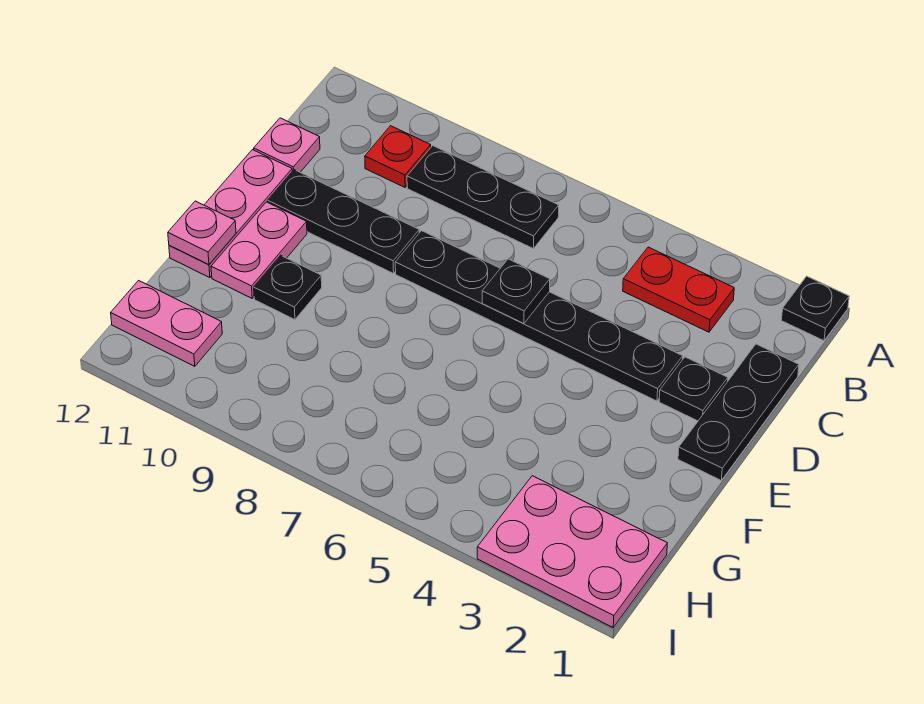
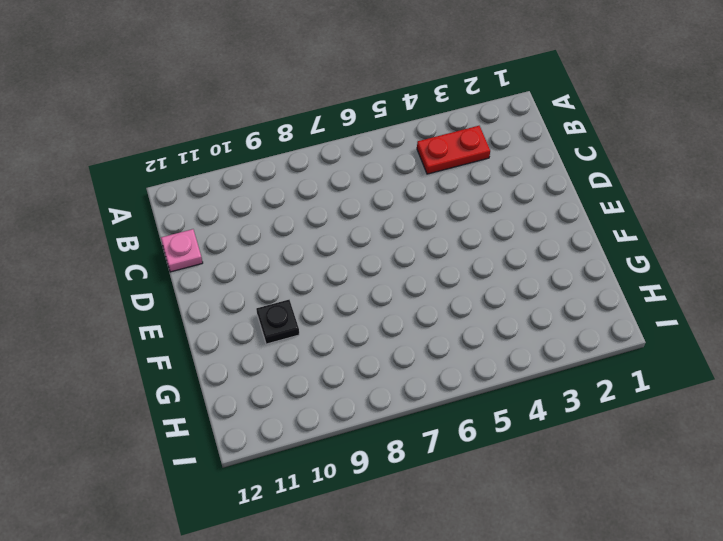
none -> black 1x1 plate [781,276,849,341]
none -> black 1x3 plate [407,146,559,248]
none -> red 1x1 plate [365,126,431,187]

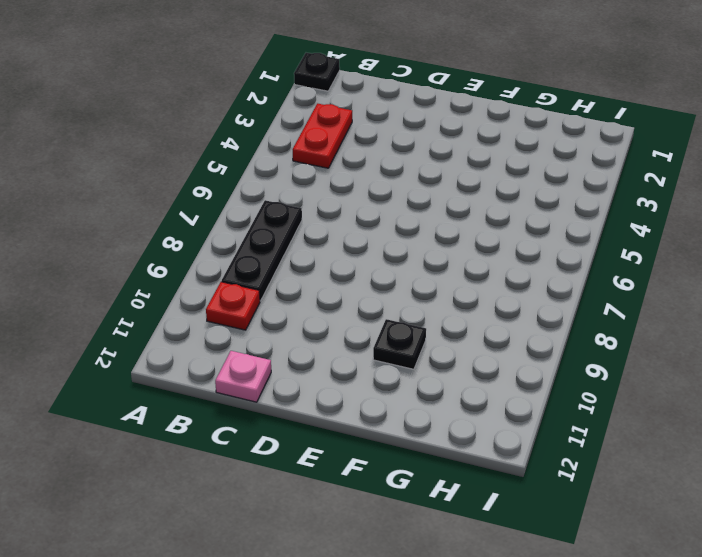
none -> black 1x3 plate [678,344,799,480]
none -> black 1x1 plate [659,357,728,421]
none -> black 1x6 plate [395,231,683,401]

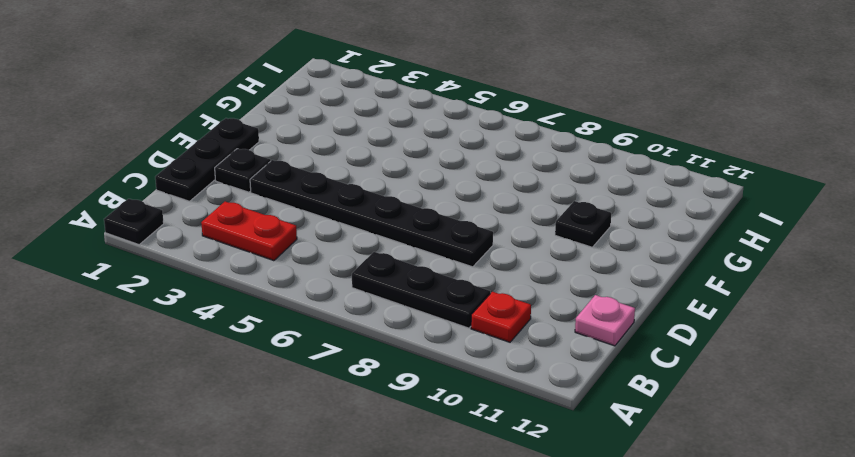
none -> black 1x3 plate [268,170,419,273]
none -> pink 1x3 plate [169,150,292,278]
none -> pink 1x2 plate [211,202,307,298]

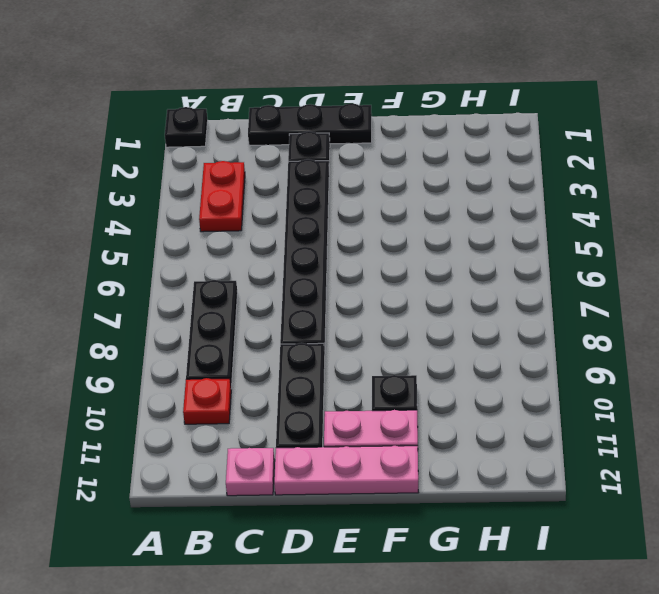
none -> pink 2x3 plate [477,476,667,627]
none -> pink 1x2 plate [111,281,222,366]
none -> black 1x1 plate [482,259,550,324]

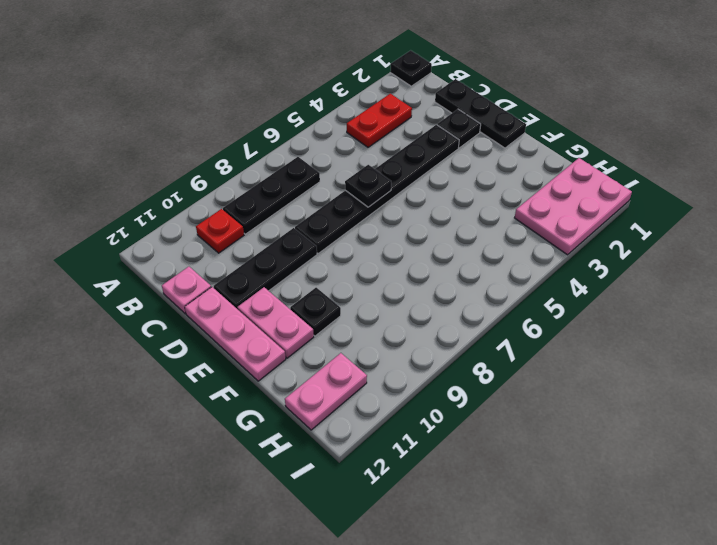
none -> pink 1x1 plate [168,201,236,265]

